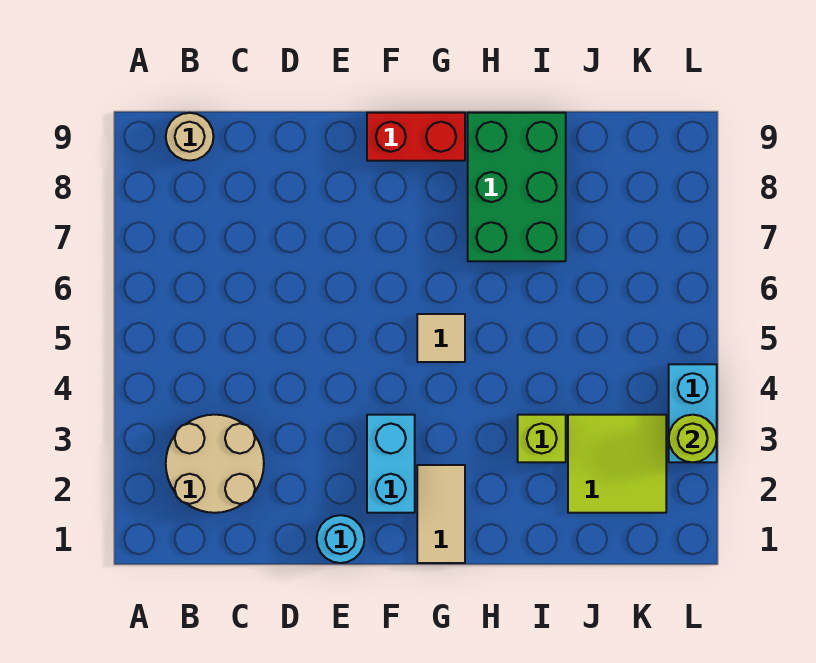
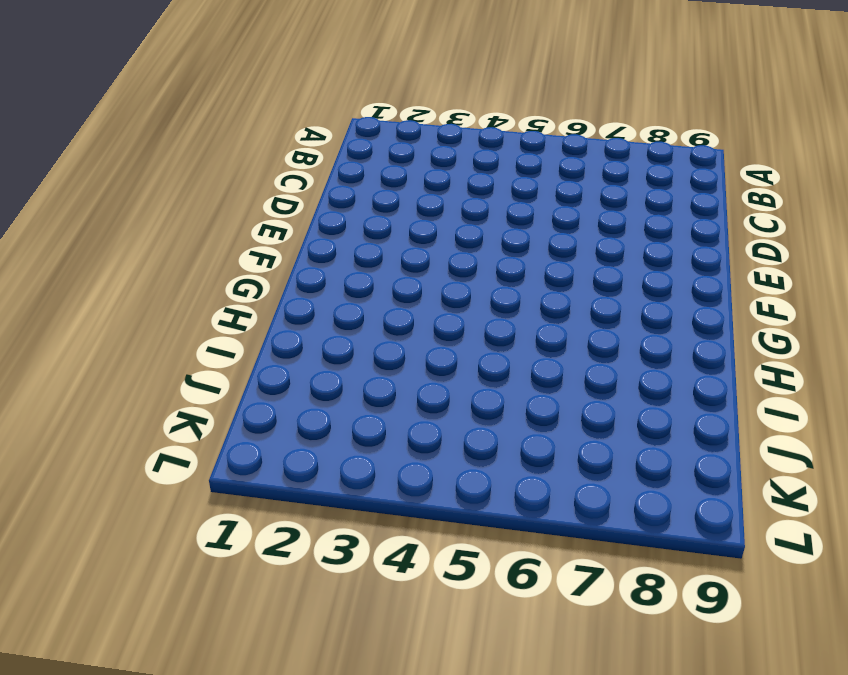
none -> tan 2x2 round brick [166,415,264,513]
none -> tan 1x1 round brick [166,113,214,161]
none -> cyan 1x1 round brick [317,515,364,563]

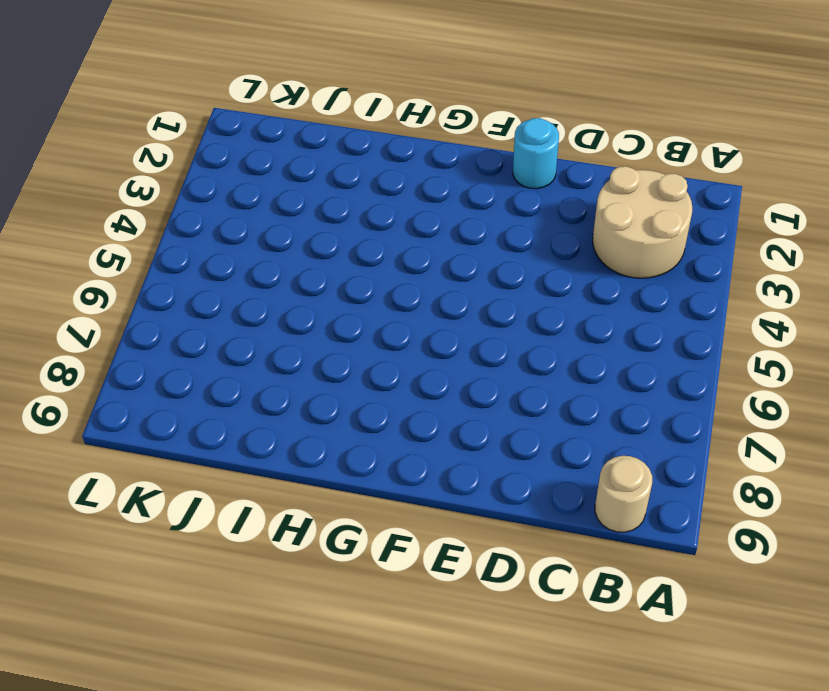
none -> cyan 1x2 brick [367,415,415,513]
none -> red 1x2 brick [367,113,465,161]
none -> tan 1x2 tile [417,465,465,563]

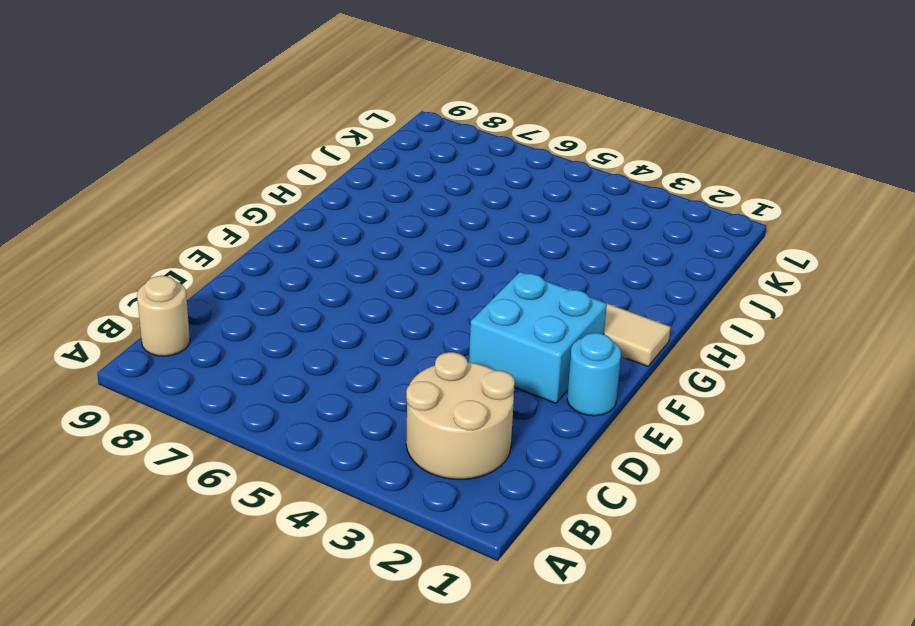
cyan 2x2 brick [469,272,607,403] -> cyan 1x2 brick [367,415,415,513]
none -> red 1x2 brick [367,113,465,161]
none -> tan 1x1 tile [417,314,465,362]
none -> green 2x3 brick [468,113,566,261]

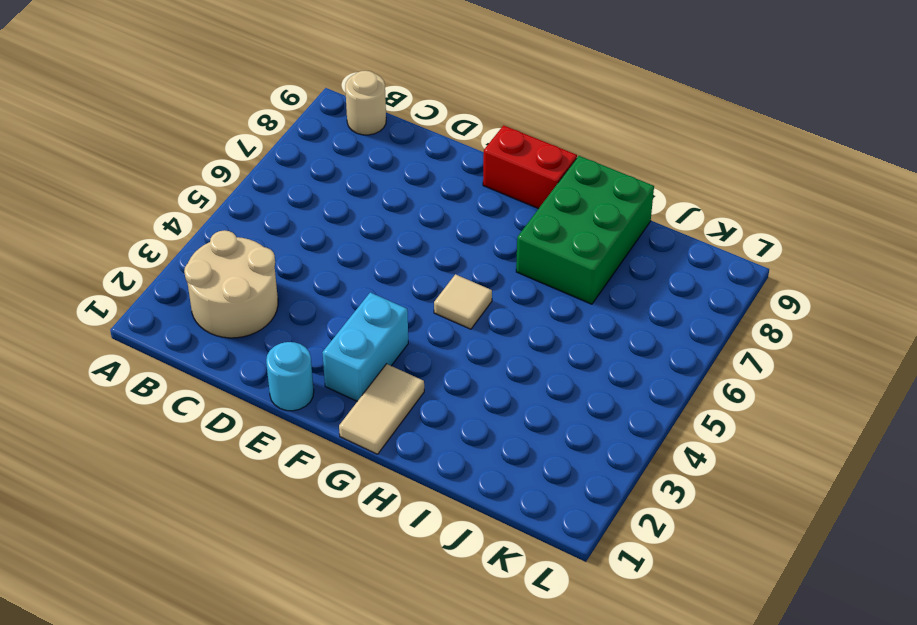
none -> lime 1x1 brick [518,415,566,462]
none -> lime 2x2 tile [568,415,666,513]
none -> cyan 1x2 brick [669,364,717,462]

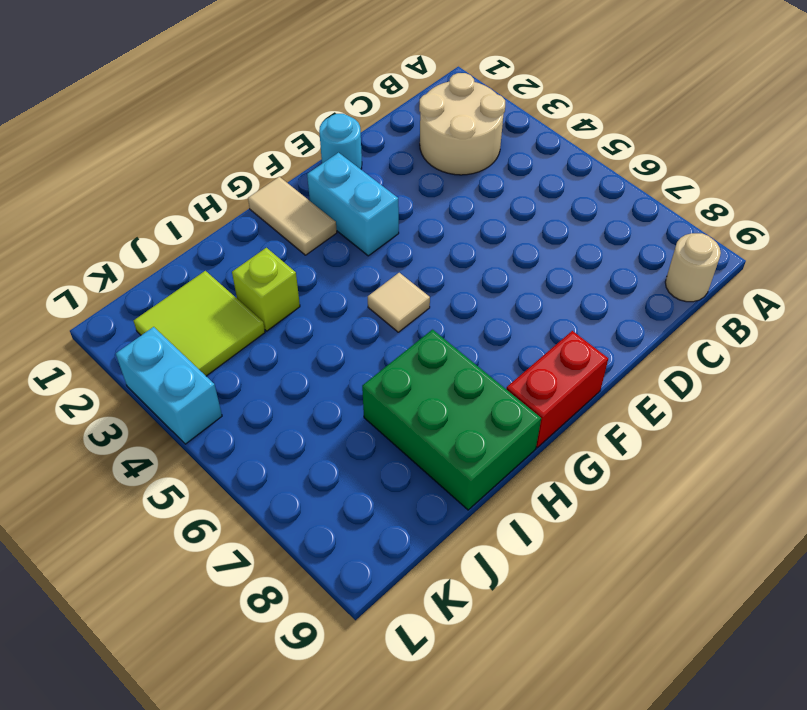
none -> lime 1x1 round brick [669,415,717,462]

